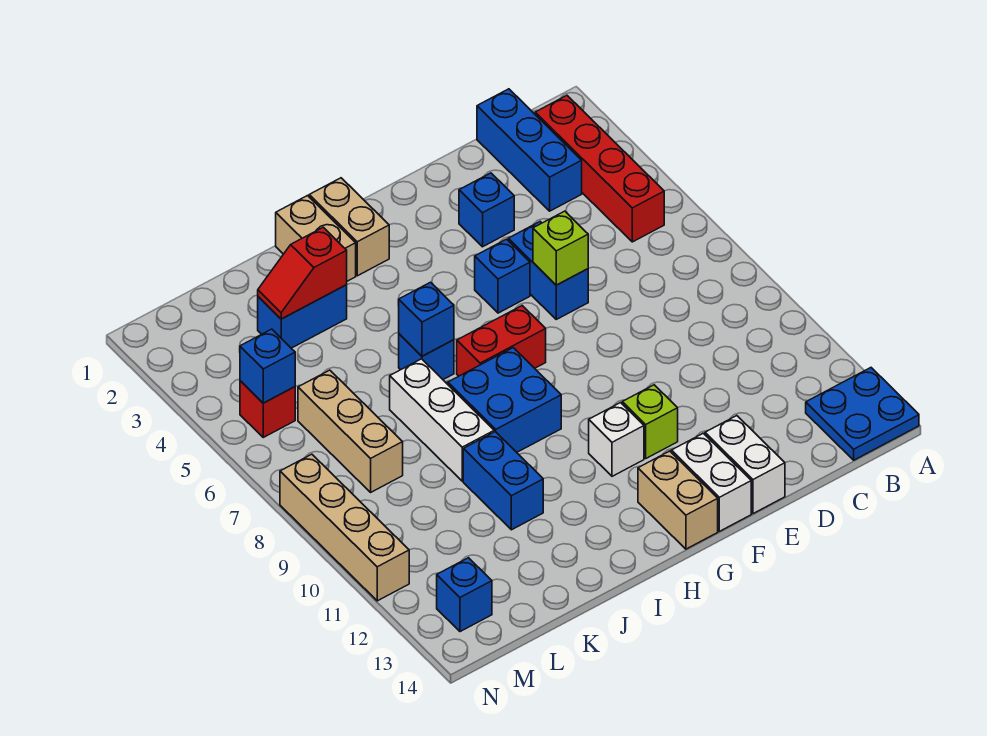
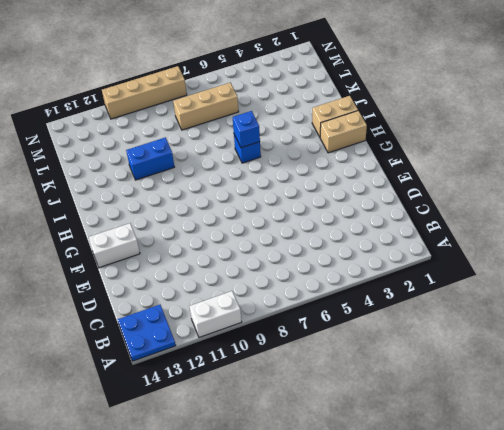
white 1x2 brick [189,291,242,337] -> white 1x2 brick moved to [705,416,785,514]
none -> red 1x4 brick [535,96,664,242]
none -> blue 1x3 brick [477,89,582,211]
none -> blue 1x1 brick [459,173,514,247]

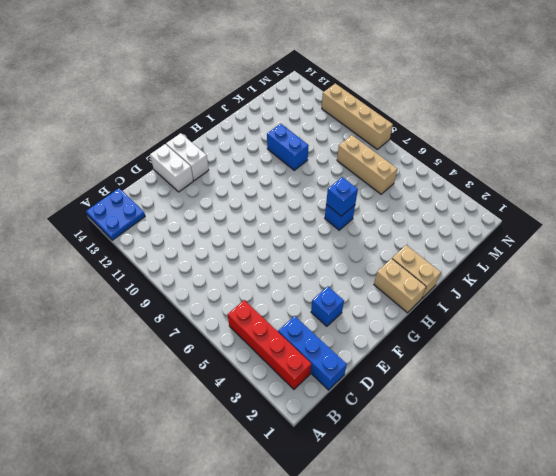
none -> blue 1x2 brick [508,222,588,319]
none -> blue 1x1 brick [475,239,530,313]
none -> lime 1x1 brick [622,385,678,458]

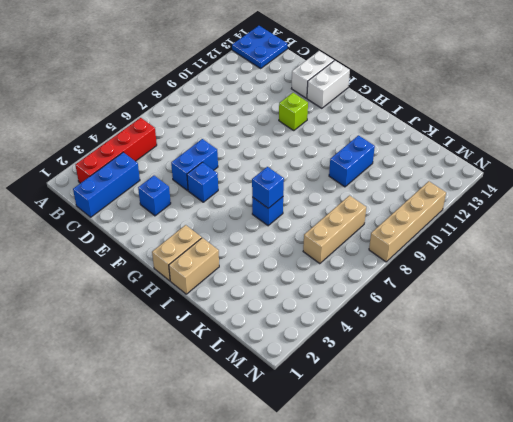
none -> red 1x2 brick [457,306,546,376]
none -> white 1x1 brick [589,403,644,476]
none -> tan 1x2 brick [638,451,718,549]

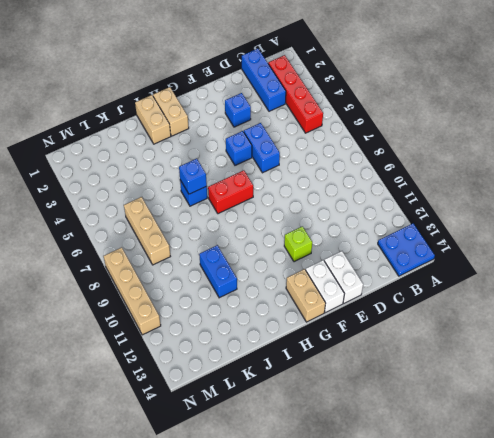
none -> white 1x1 brick [589,403,644,476]
none -> blue 2x2 brick [448,348,561,452]
none -> blue 1x2 brick [258,285,347,348]

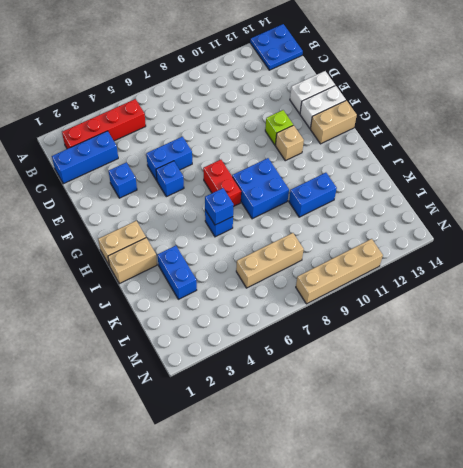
tan 1x1 brick [275,125,304,161] -> white 1x1 brick [589,403,644,476]
none -> white 1x3 brick [390,359,494,481]
none -> red 1x1 brick [240,381,295,437]
none -> blue 1x1 brick [437,558,492,632]

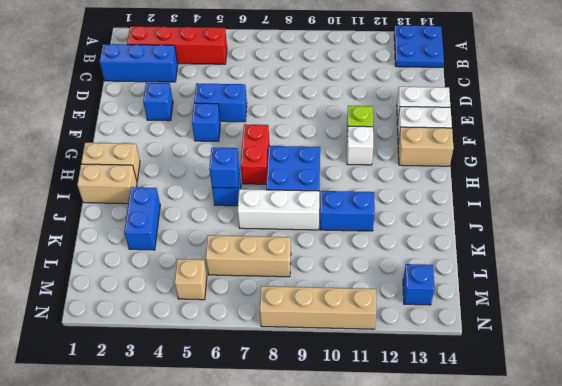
tan 1x1 brick [175,259,207,300] -> red 1x1 brick [240,381,295,437]
none -> lime 1x1 brick [533,211,588,285]
none -> red 1x2 slope [258,227,347,319]
none -> blue 1x1 brick [240,329,295,403]

